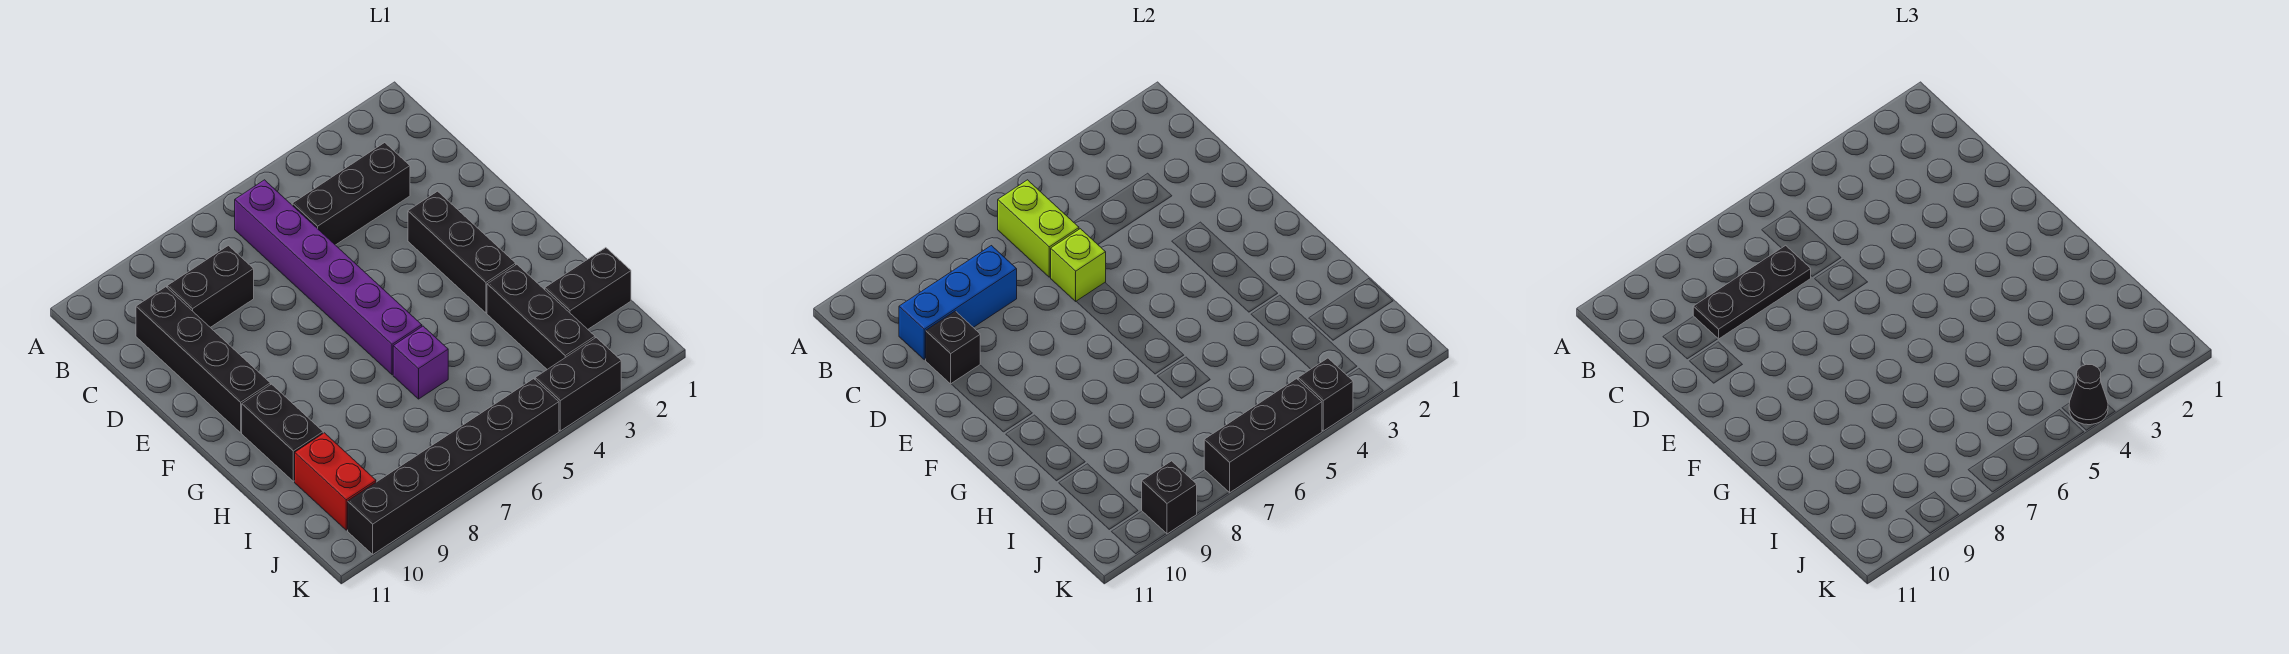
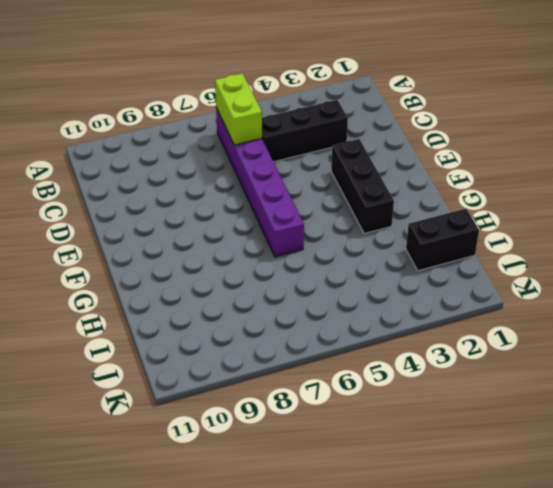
none -> black 1x2 brick [167,246,254,327]
none -> black 1x4 brick [136,287,270,433]
none -> black 1x2 brick [242,384,323,481]

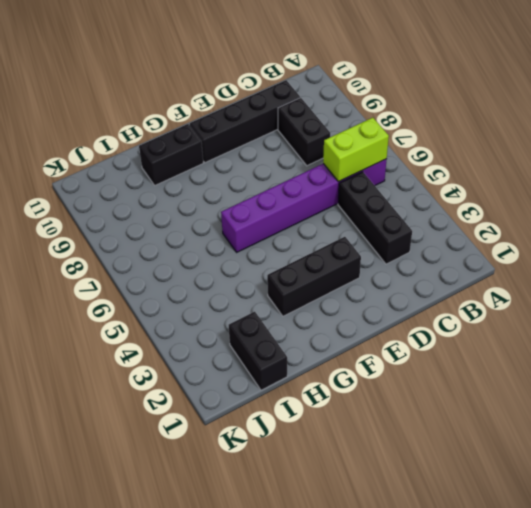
none -> black 1x3 brick [487,264,595,369]
none -> purple 1x1 brick [393,326,448,399]
none -> red 1x2 brick [295,433,376,530]

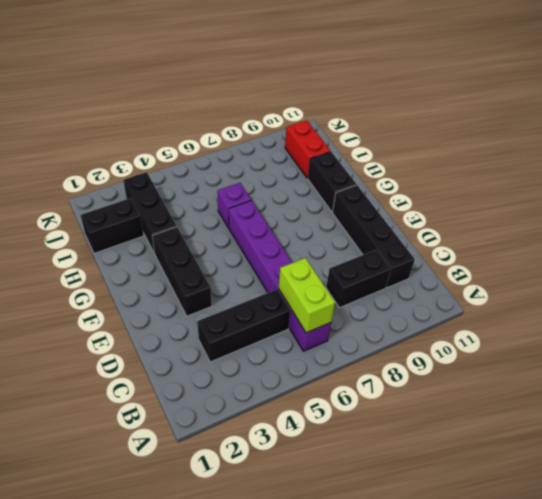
none -> black 1x2 brick [535,338,621,431]
none -> black 1x6 brick [348,379,559,554]
none -> blue 1x3 brick [899,246,1017,360]

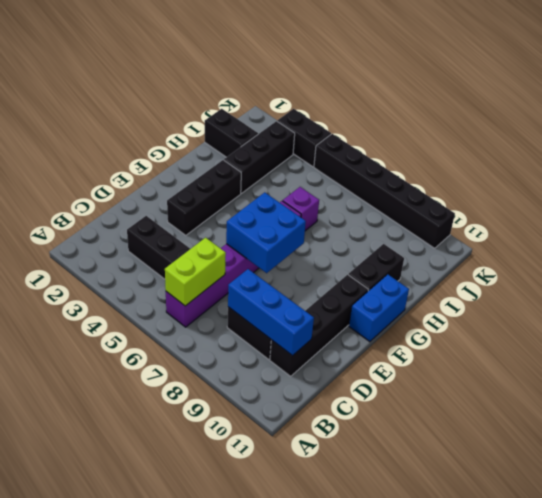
blue 2x2 brick [226,192,306,273] -> none
blue 1x2 brick [349,274,409,342] -> none
none -> red 1x2 brick [295,433,376,530]
none -> lime 1x1 brick [1051,229,1106,301]
none -> black 1x1 brick [926,311,980,384]

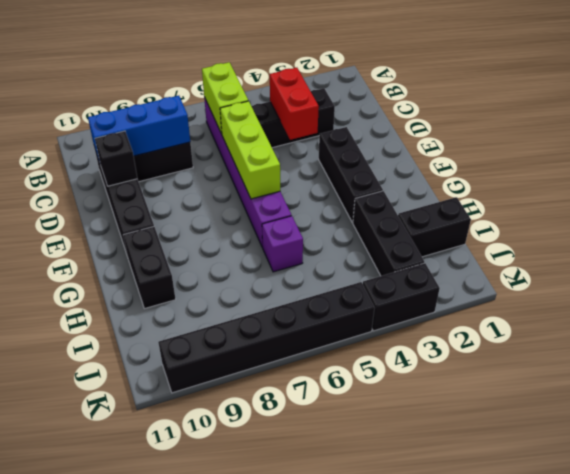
red 1x2 brick [270,68,319,140] -> red 1x2 brick moved to [295,433,376,530]
lime 1x3 brick [220,101,280,199] -> lime 1x1 brick [1051,229,1106,301]
none -> black 1x1 brick [1298,358,1353,431]
none -> black 1x3 brick [1204,379,1322,493]
none -> black 1x1 brick [1142,461,1197,534]

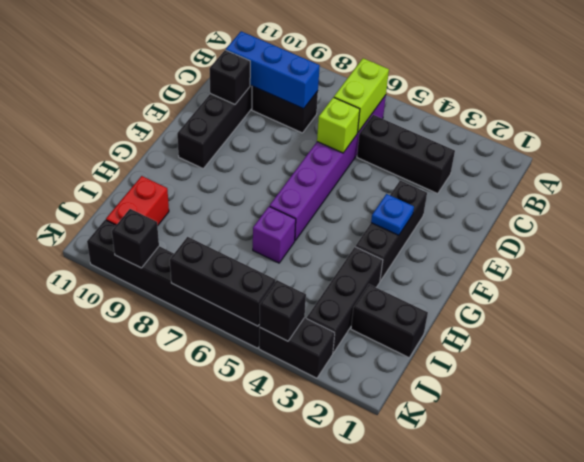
blue 1x1 plate [371,194,414,235] -> none
none -> black 1x2 brick [242,384,323,481]
none -> black 1x3 plate [1693,245,1811,339]
none -> black 1x1 cone [2069,364,2108,425]

